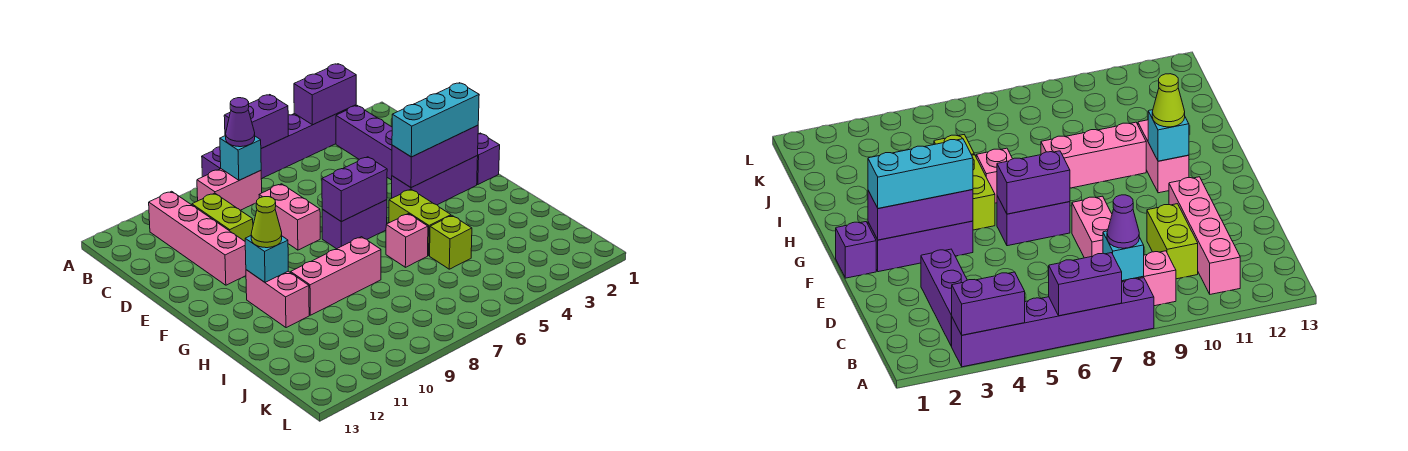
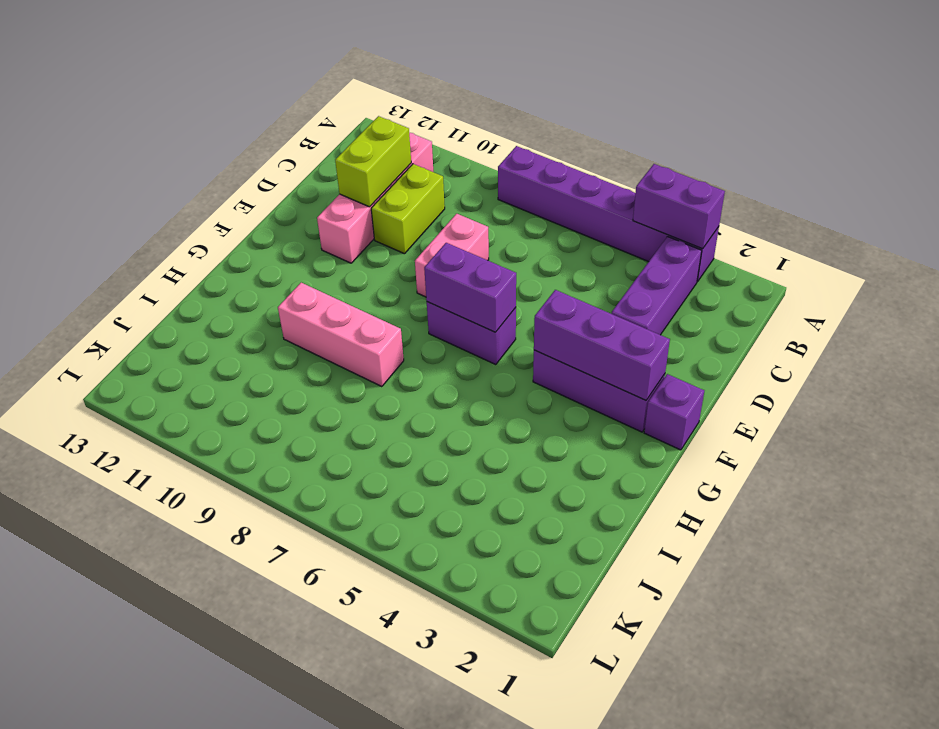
lime 1x2 brick [335,116,411,207] -> lime 1x2 brick moved to [389,189,451,256]
none -> pink 1x2 brick [197,169,262,210]
none -> pink 1x2 brick [246,270,309,328]
none -> pink 1x1 brick [386,214,428,267]

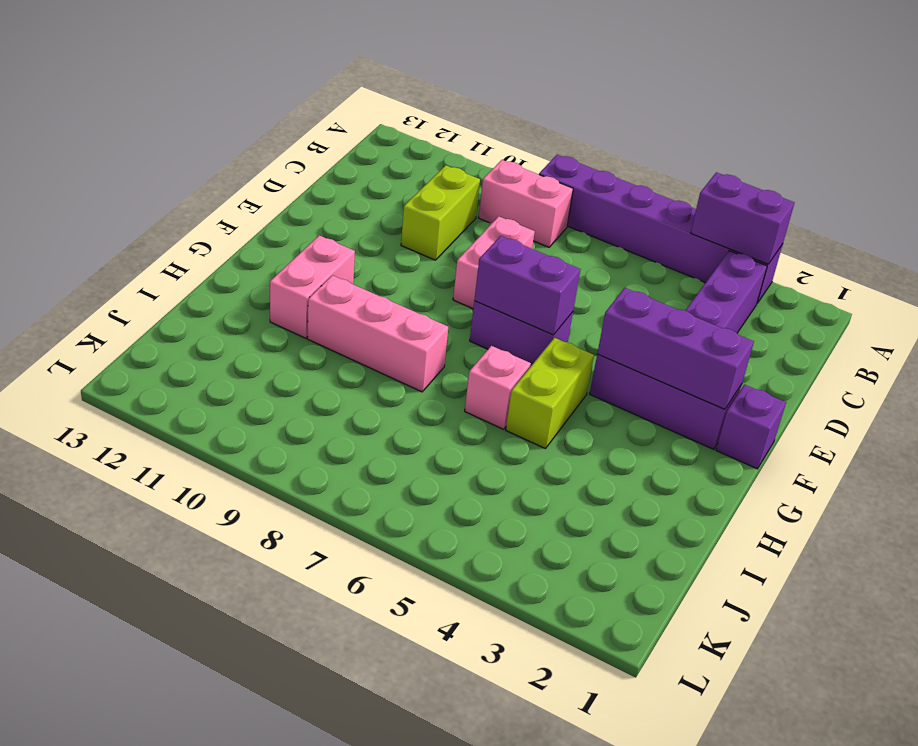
none -> pink 1x4 brick [149,191,246,285]
none -> lime 1x1 brick [430,216,472,269]
none -> purple 1x2 brick [224,95,289,149]

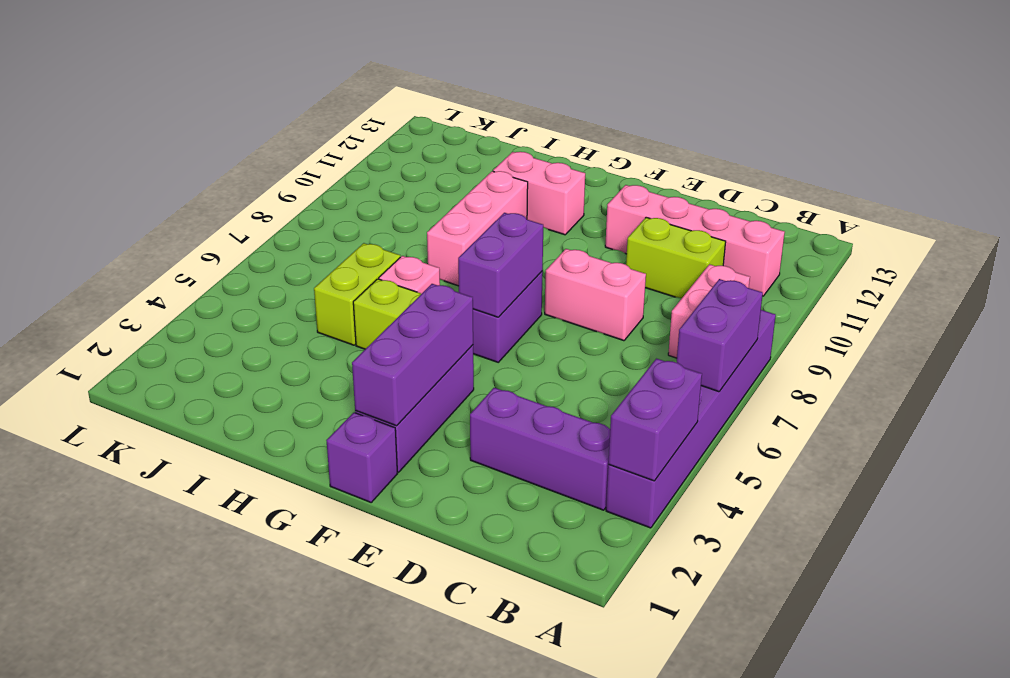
lime 1x2 brick [314,243,400,345] -> lime 1x1 brick [430,216,472,269]
none -> cyan 1x1 brick [220,136,261,180]
none -> cyan 1x1 brick [245,236,288,282]
none -> purple 1x1 cone [226,98,255,147]

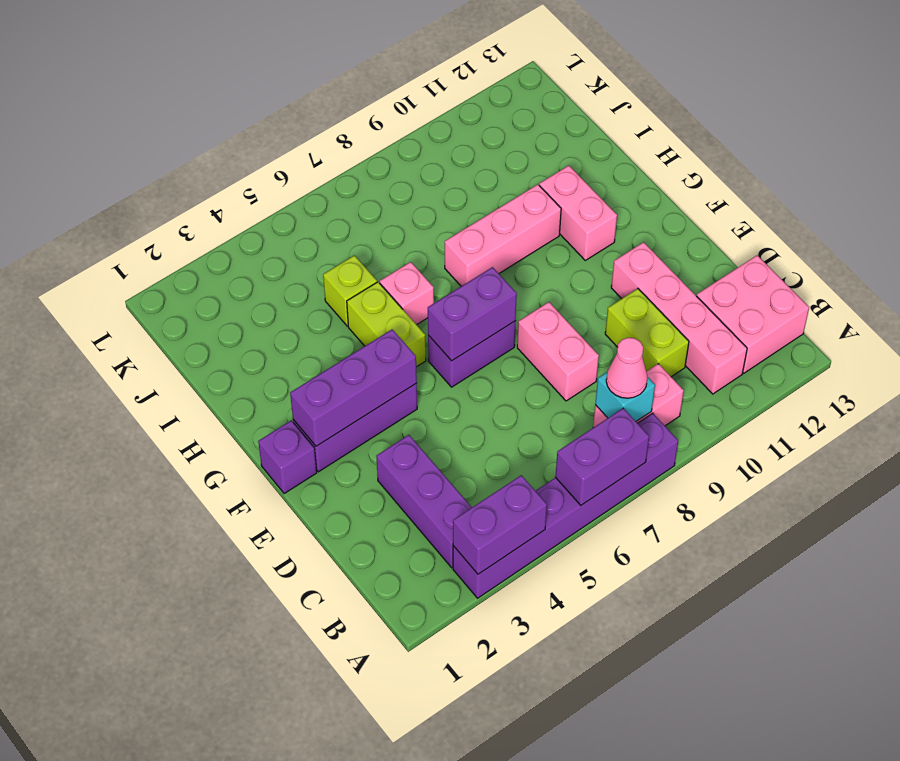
pink 1x1 cone [606,338,647,398] -> purple 1x1 cone [226,98,255,147]
pink 2x2 brick [697,255,809,373] -> none
none -> cyan 1x1 brick [245,236,288,282]
none -> cyan 1x3 brick [392,83,479,157]
none -> lime 1x1 cone [251,197,282,248]

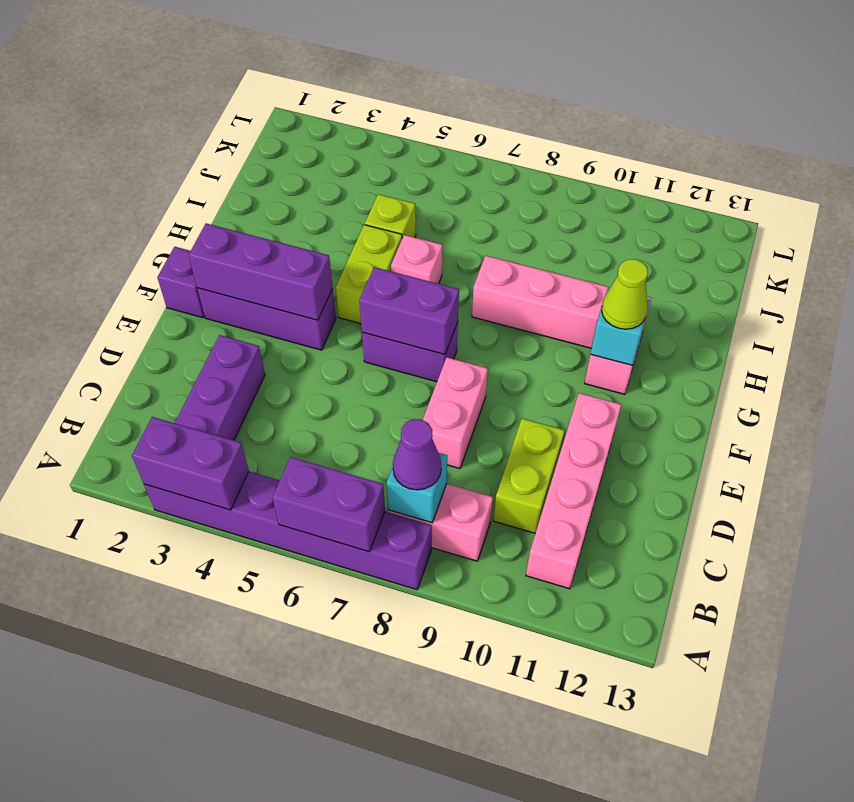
none -> cyan 1x3 brick [392,83,479,157]

